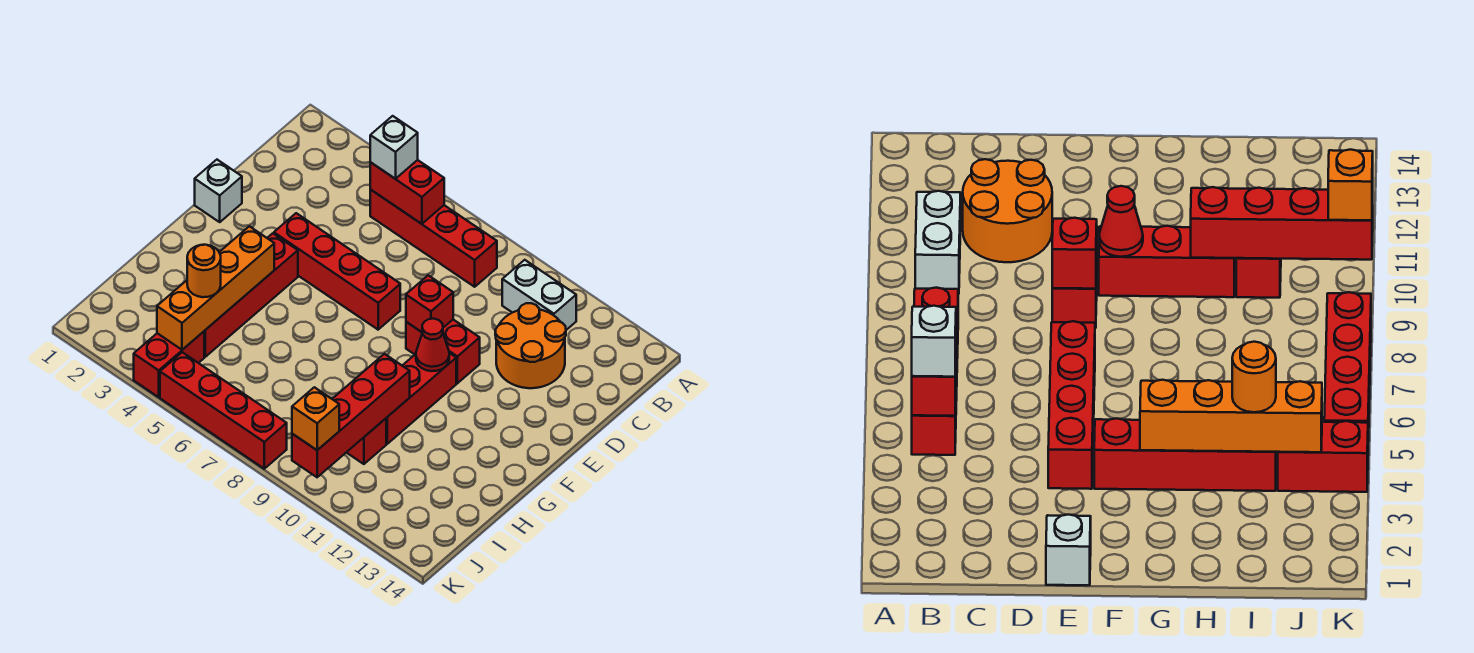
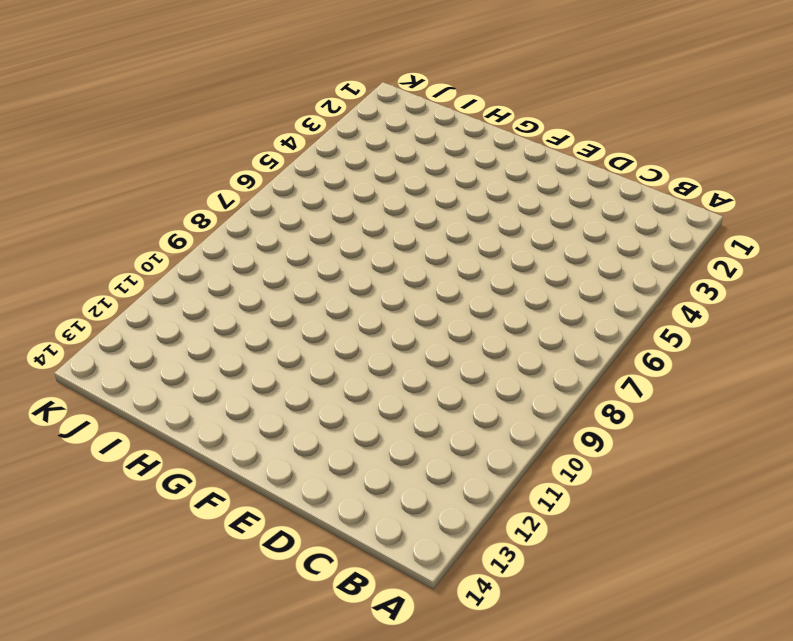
none -> red 1x4 brick [370,190,497,287]
none -> white 1x2 brick [502,260,576,330]
none -> orange 2x2 round brick [495,303,566,388]

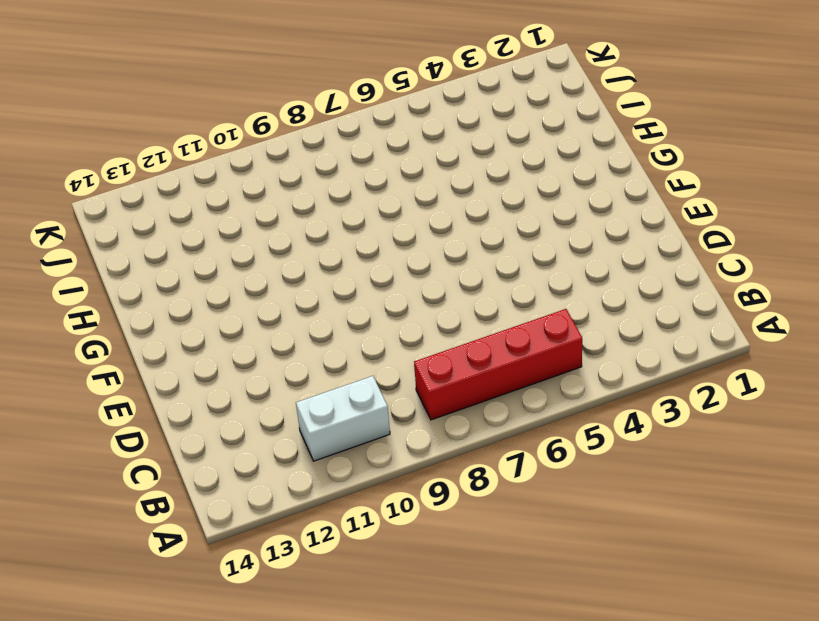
none -> orange 2x2 round brick [495,303,566,388]
none -> white 1x1 brick [195,160,242,222]
none -> red 1x4 brick [274,213,400,330]

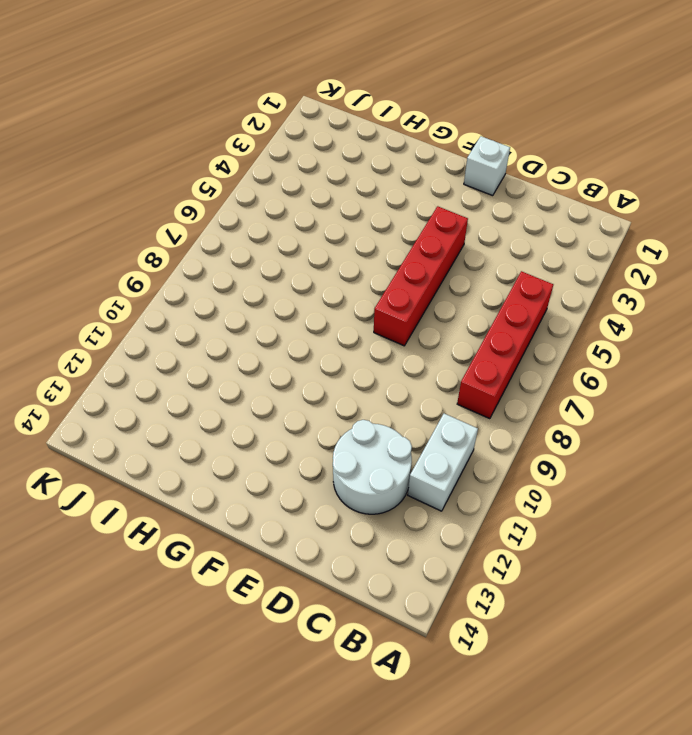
white 2x2 round brick [333,420,412,514] -> orange 2x2 round brick [495,303,566,388]
none -> red 1x2 brick [406,320,480,383]
none -> red 1x4 brick [204,233,298,357]
none -> red 1x3 brick [386,353,456,444]

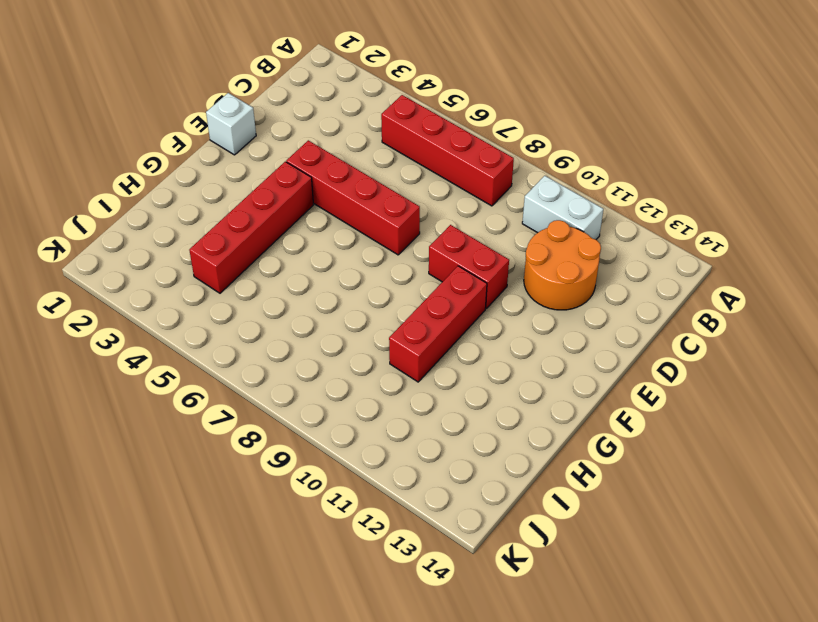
none -> red 1x1 brick [346,419,386,464]
none -> red 1x2 brick [134,332,204,397]
none -> red 1x4 brick [160,352,287,469]

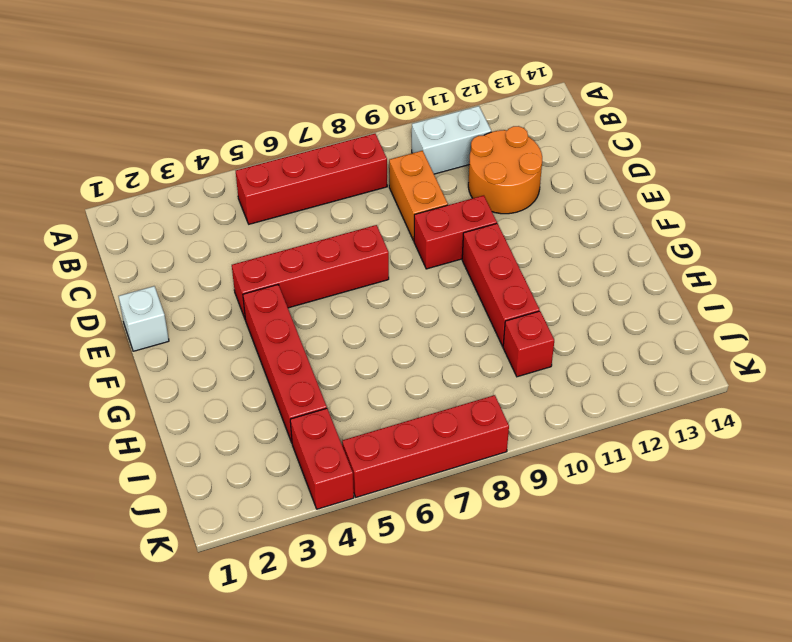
orange 1x2 brick [389,151,448,241] -> none
none -> red 1x2 brick [370,160,444,224]
none -> red 1x1 brick [406,275,453,332]
none -> red 1x1 cone [416,319,449,371]

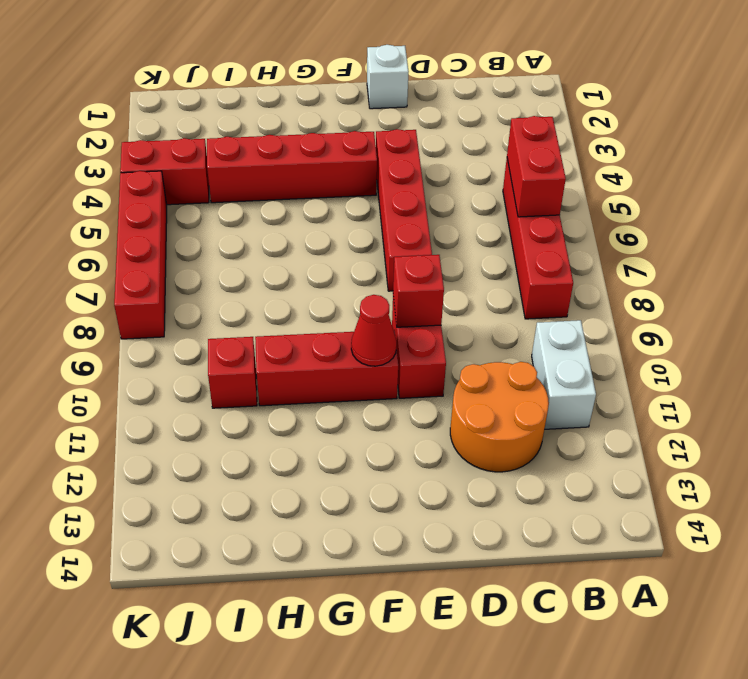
none -> orange 1x4 brick [157,226,274,350]
none -> red 1x4 brick [292,354,410,477]
none -> white 1x1 brick [370,116,418,179]

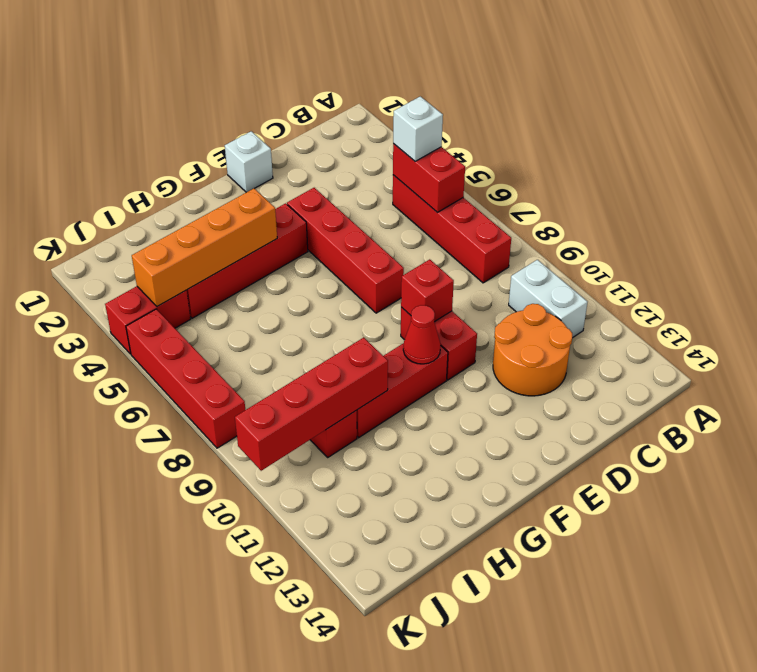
none -> orange 1x1 round brick [187,245,221,297]
none -> orange 1x1 brick [292,387,339,450]

